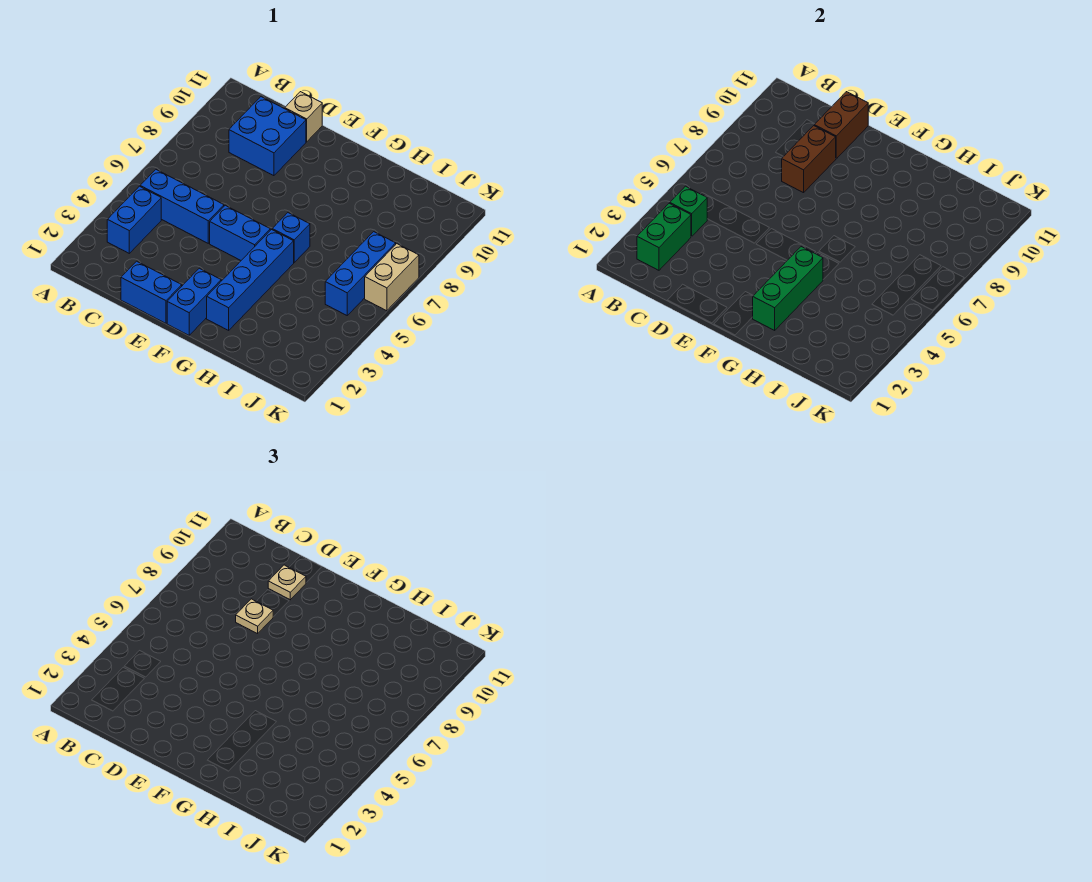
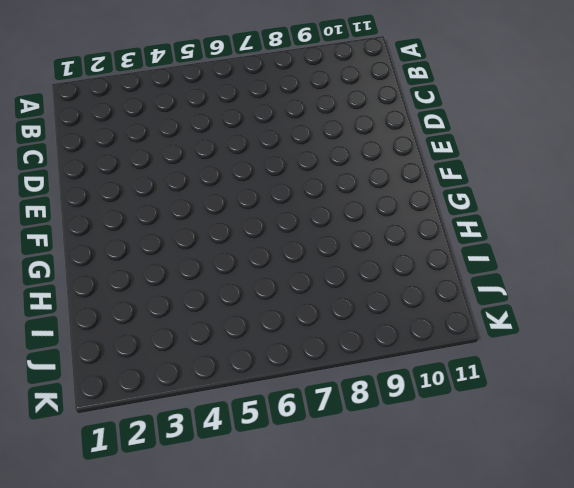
none -> blue 1x2 brick [107,186,161,253]
none -> blue 1x3 brick [140,170,224,243]
none -> blue 2x2 brick [229,97,306,176]

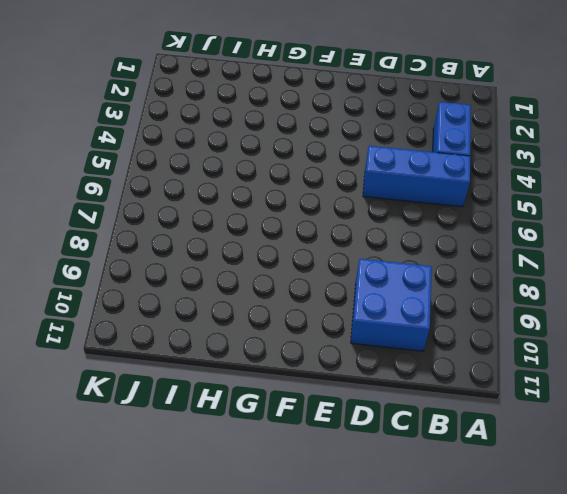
none -> blue 1x2 brick [121,261,182,323]
none -> tan 1x1 brick [285,92,322,142]
none -> blue 1x2 brick [210,205,270,260]

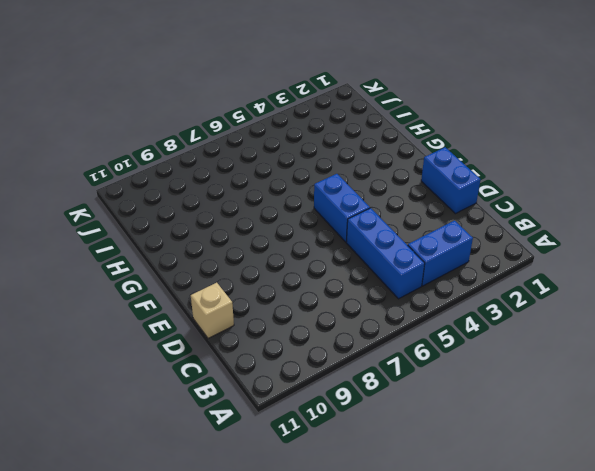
none -> blue 2x2 brick [229,97,306,176]
none -> blue 1x2 brick [167,268,221,335]
none -> blue 1x4 brick [207,230,294,330]

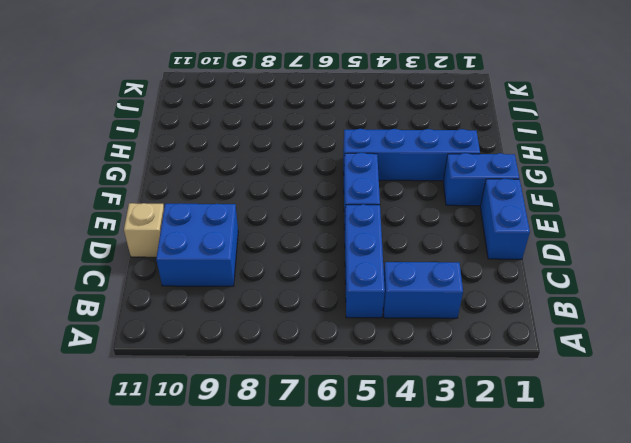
none -> blue 1x1 brick [272,213,310,262]
none -> blue 1x3 brick [325,232,396,315]
none -> tan 1x2 brick [365,244,419,311]

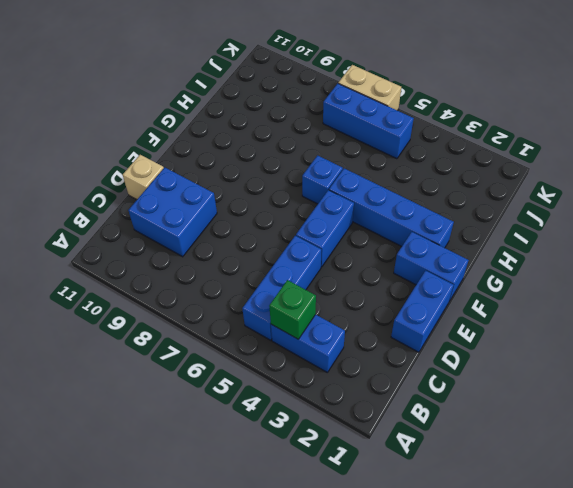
none -> green 1x2 brick [637,203,691,270]
none -> brown 1x2 brick [782,126,836,193]
none -> brown 1x2 brick [814,92,868,159]

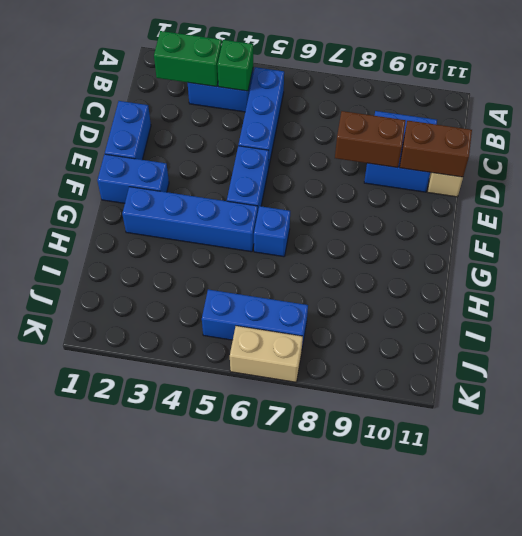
none -> green 1x3 brick [753,247,823,330]
none -> tan 1x1 plate [236,599,273,634]
none -> tan 1x1 plate [268,565,306,600]

